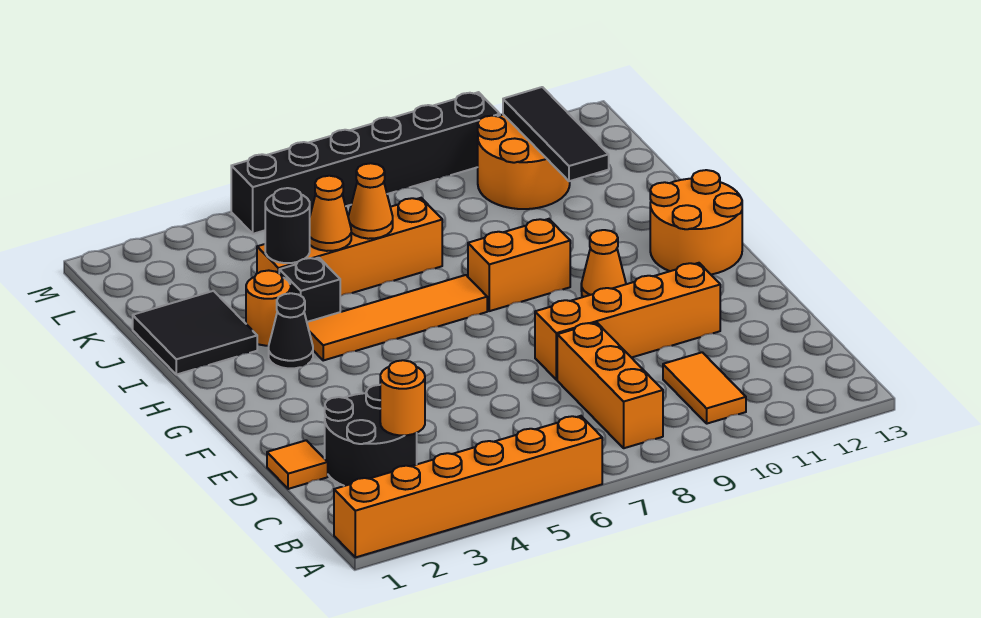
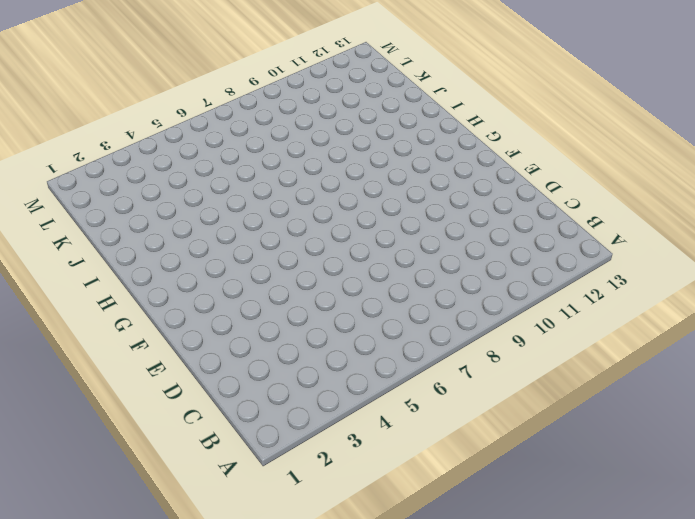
none -> orange 1x6 brick [334,416,602,557]
none -> orange 1x3 brick [557,323,663,448]
none -> orange 1x2 tile [663,352,746,424]

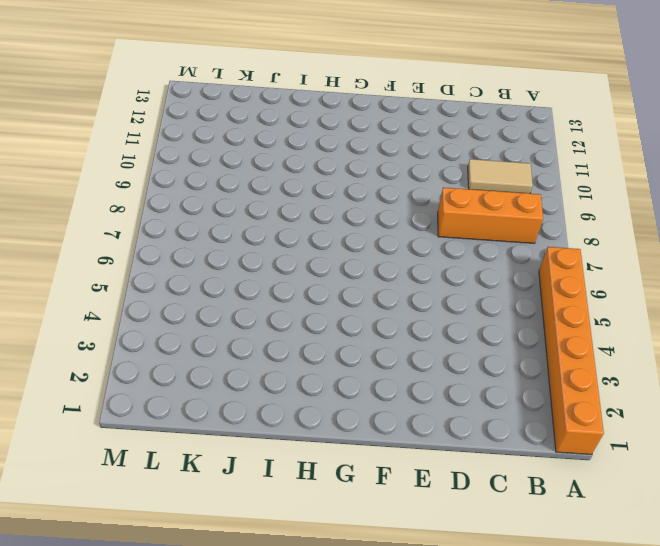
tan 1x2 tile [468,159,533,194] -> orange 1x2 tile [663,352,746,424]
none -> black 2x2 round brick [325,385,417,486]
none -> orange 1x1 tile [267,440,328,489]
none -> orange 1x4 brick [535,263,720,380]

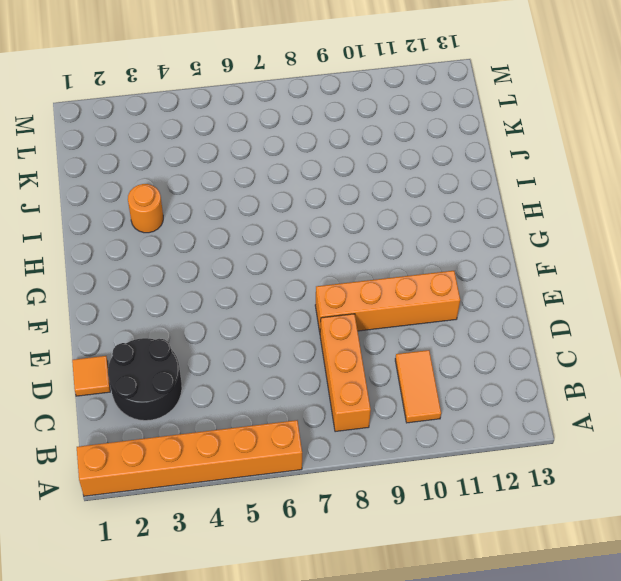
none -> orange 1x1 cone [581,230,626,297]
none -> orange 2x2 round brick [650,170,742,274]
none -> black 1x1 cone [269,293,313,368]

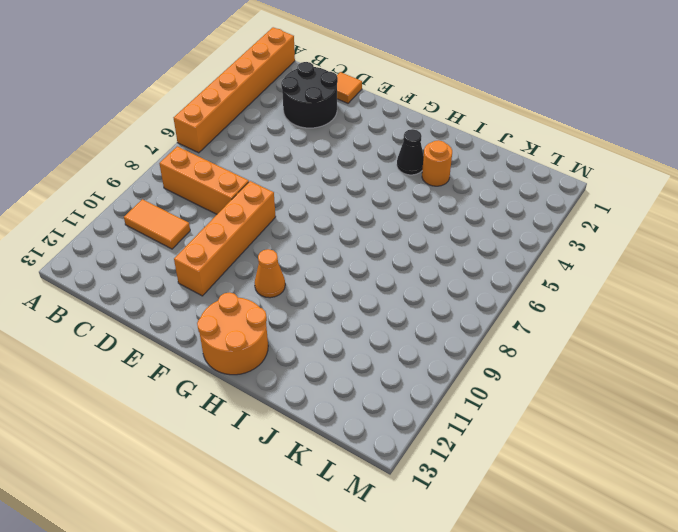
none -> orange 1x4 tile [307,275,487,360]
none -> orange 1x2 brick [468,219,570,311]
none -> black 2x2 tile [133,291,257,375]

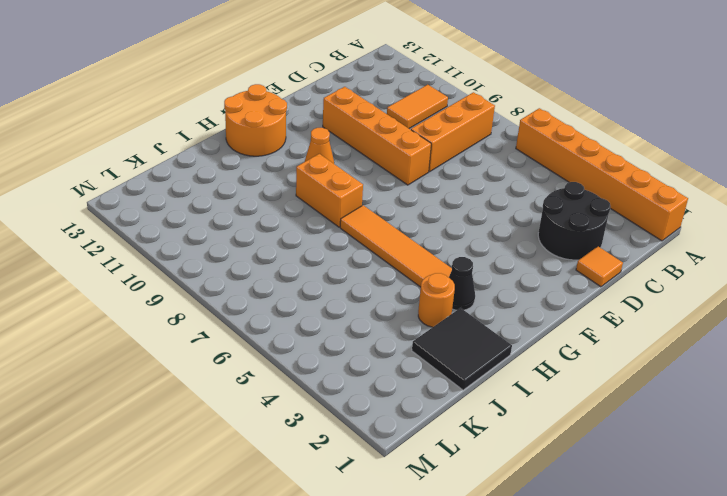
none -> black 1x1 brick [279,258,340,322]
none -> orange 1x4 brick [257,198,442,296]
none -> orange 2x2 round brick [478,115,570,209]

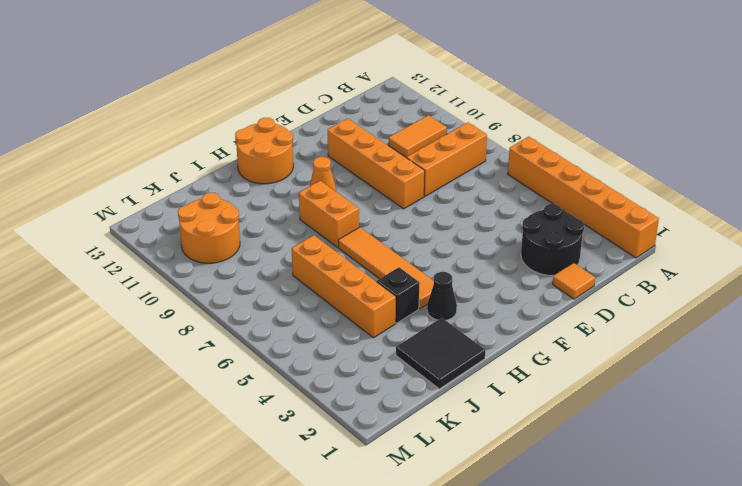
none -> orange 1x1 round brick [246,270,291,346]
none -> black 1x6 brick [231,92,500,234]
none -> orange 1x1 round brick [380,360,425,436]

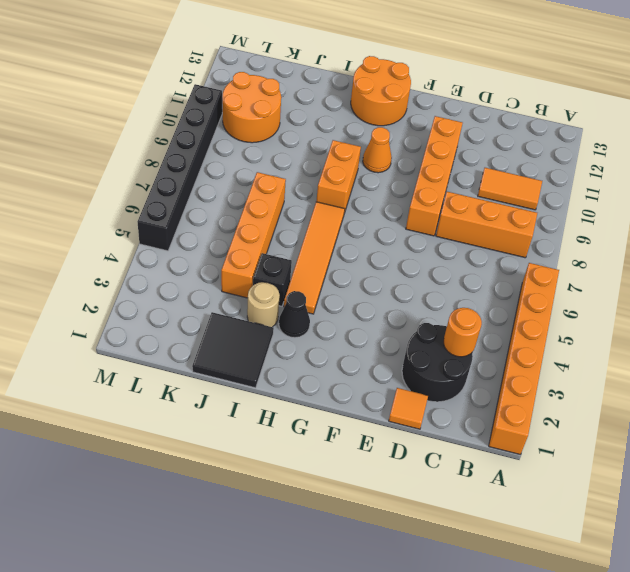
tan 1x1 round brick [247,282,280,327] -> orange 1x1 round brick [246,270,291,346]
none -> black 1x1 round brick [265,188,310,263]
none -> orange 1x1 cone [310,176,351,251]
none -> orange 1x1 cone [348,163,393,239]

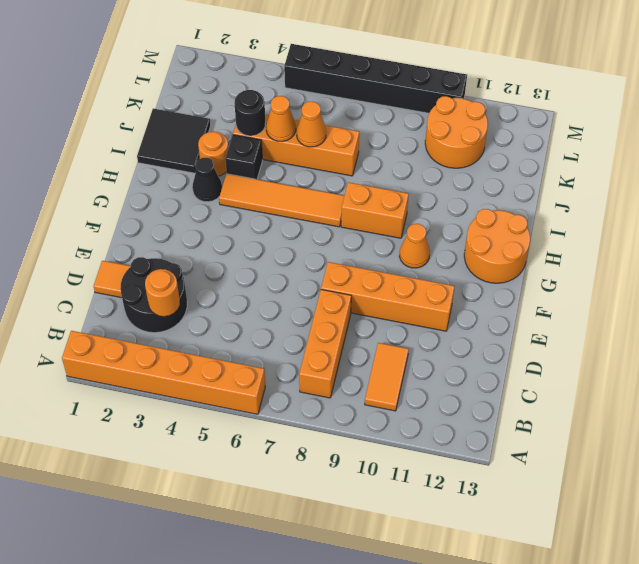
none -> black 1x3 tile [503,87,609,181]

